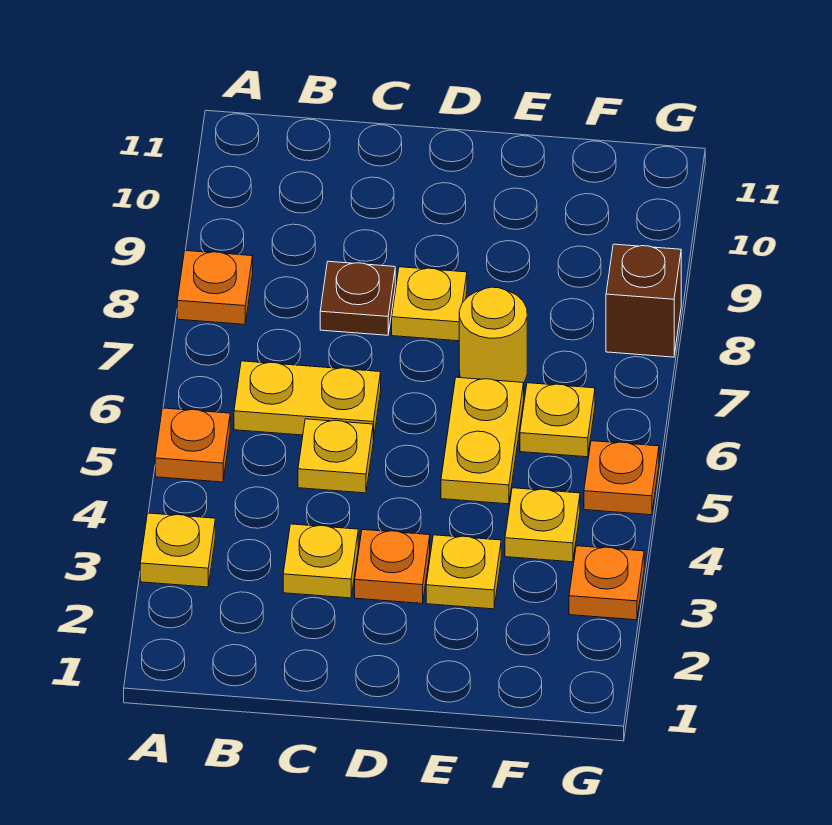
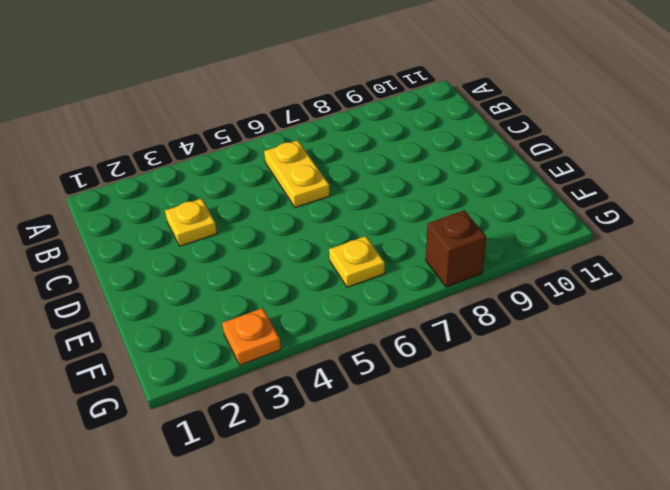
none -> yellow 1x1 plate [140,513,215,587]
none -> orange 1x1 plate [155,408,230,482]
none -> orange 1x1 plate [177,251,253,324]

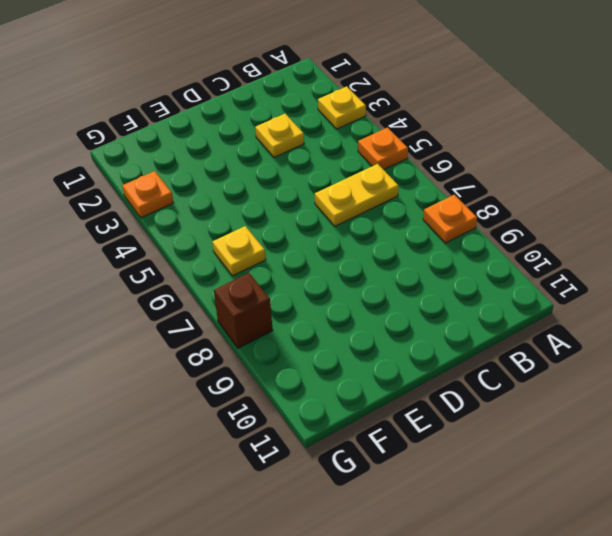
none -> yellow 1x1 plate [298,419,373,493]
none -> brown 1x1 plate [320,261,395,335]
none -> orange 1x1 plate [355,530,430,603]

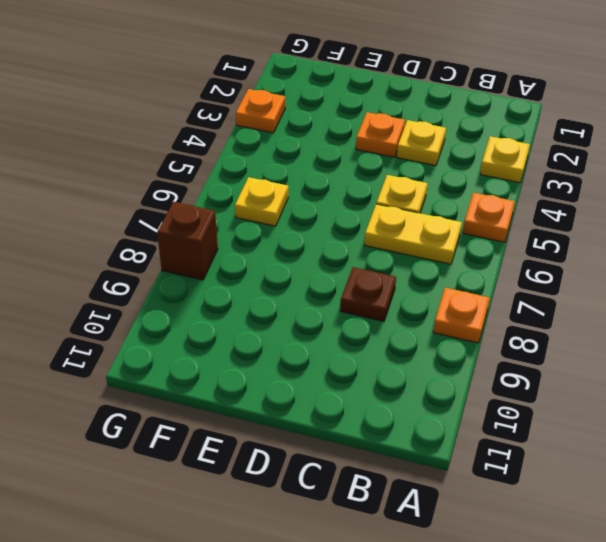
none -> yellow 1x1 plate [392,267,467,341]
none -> yellow 1x1 plate [426,535,501,609]
none -> yellow 1x2 plate [441,377,524,504]

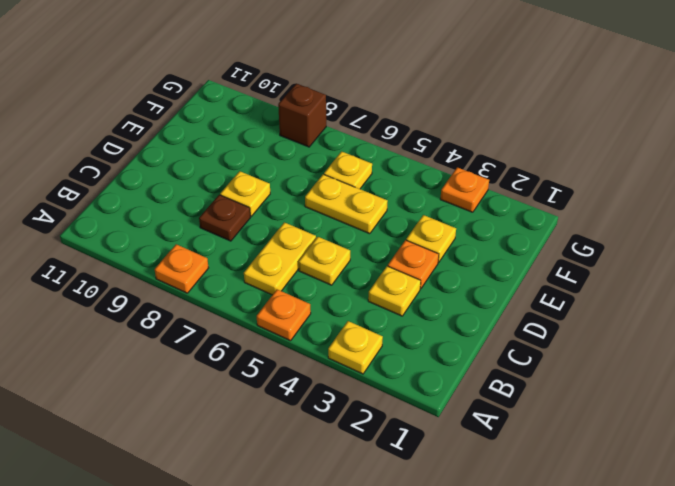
none -> yellow 1x1 round brick [459,287,527,383]
none -> yellow 1x1 plate [505,488,580,562]
none -> orange 1x1 plate [584,441,659,515]

